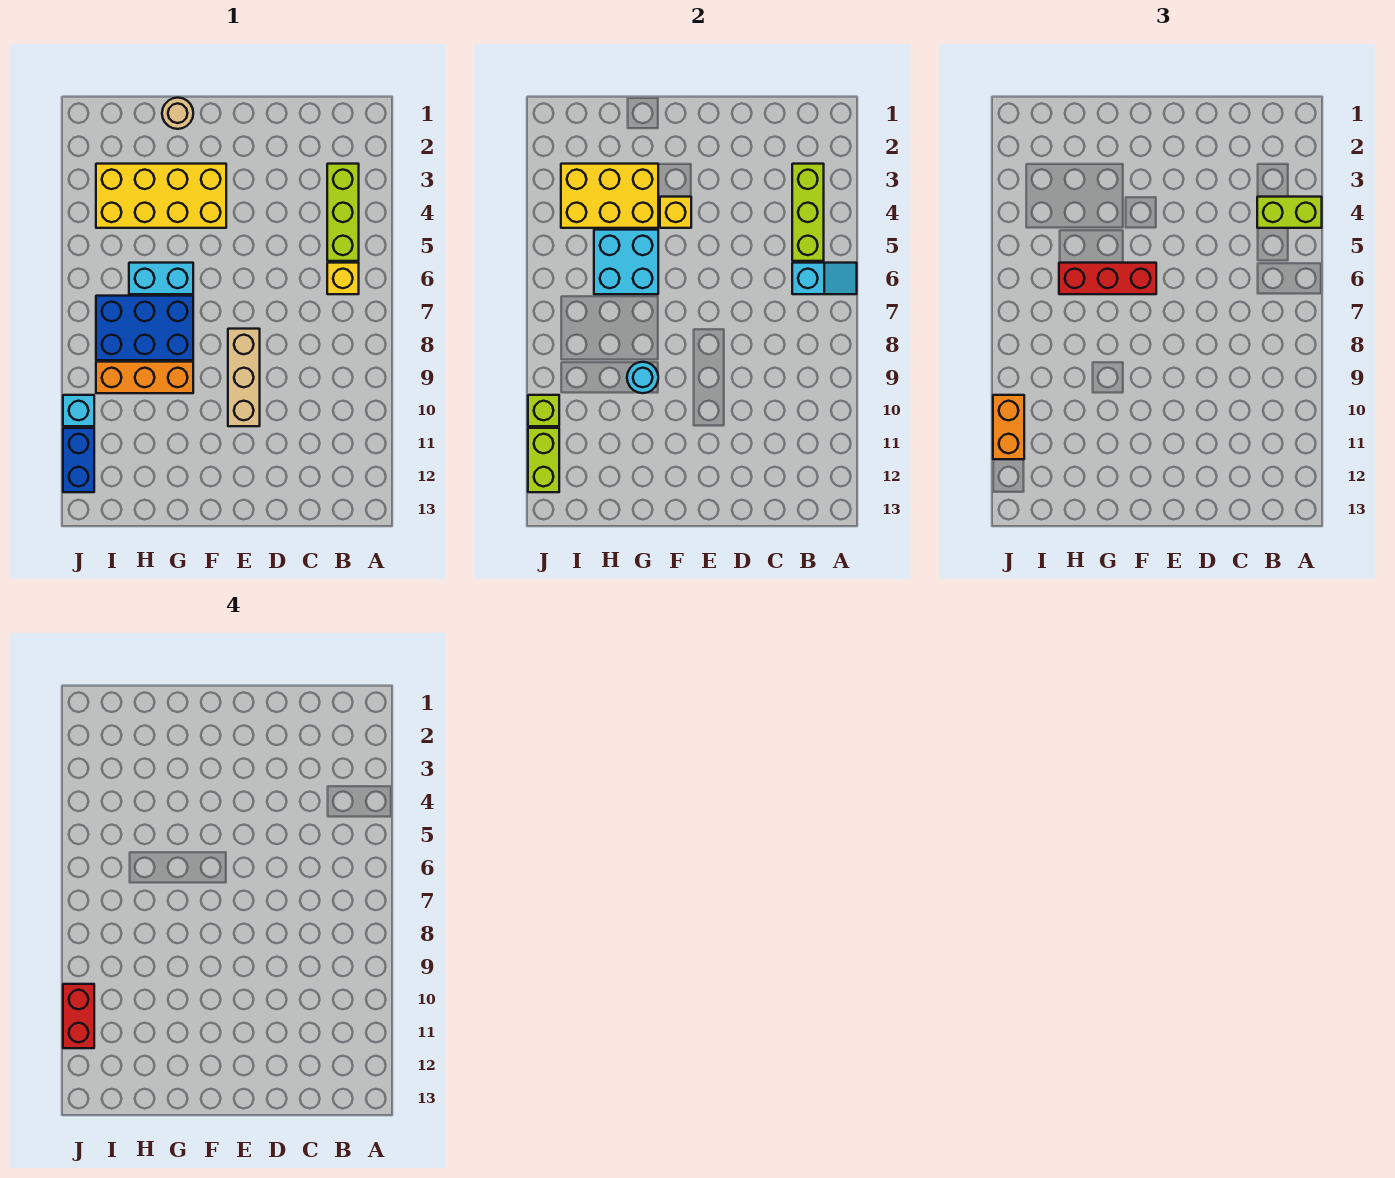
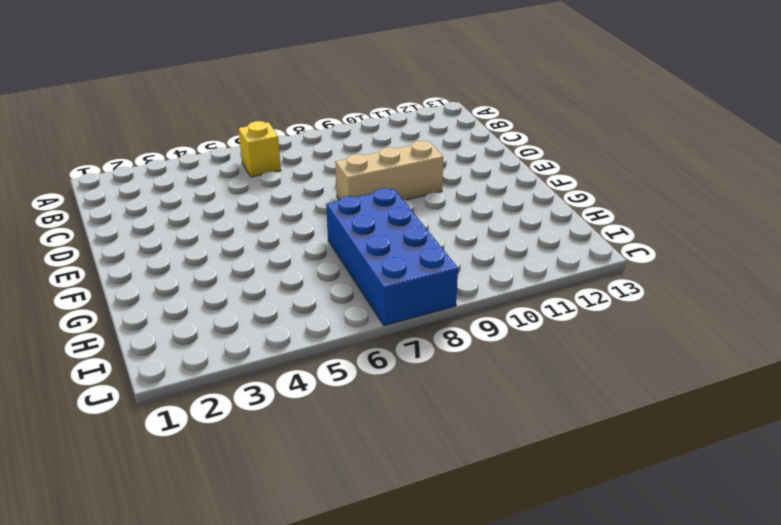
blue 2x4 brick [326,188,458,326] -> blue 2x3 brick [96,296,193,360]
none -> lime 1x3 brick [327,164,359,261]
none -> yellow 2x4 brick [96,164,226,228]
none -> tan 1x1 round brick [162,98,193,129]

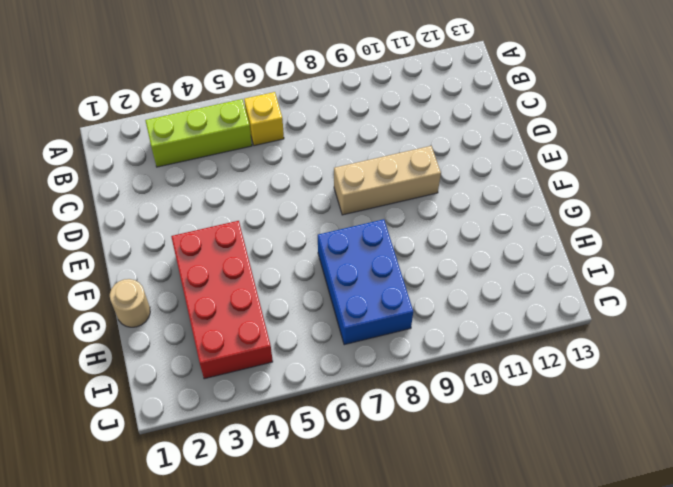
red 2x4 brick [171,221,273,379] -> yellow 2x4 brick [96,164,226,228]
none -> cyan 1x2 brick [129,263,193,294]
none -> orange 1x3 brick [96,362,193,393]
none -> cyan 1x1 brick [63,395,94,426]

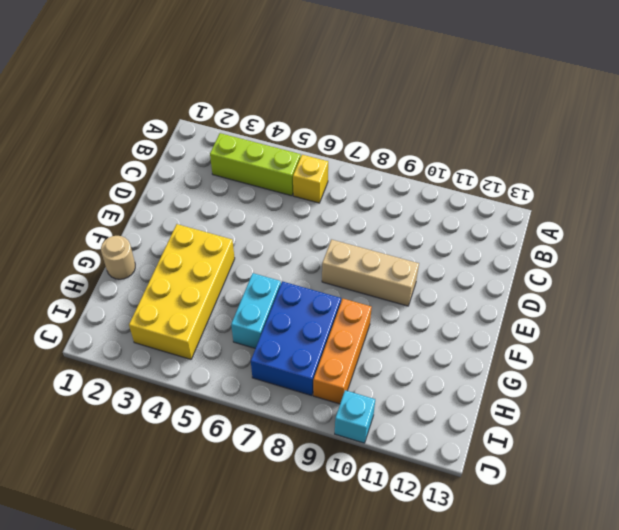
none -> blue 1x2 brick [63,428,94,492]
none -> cyan 1x2 slope [792,263,857,294]
none -> lime 1x3 brick [792,164,824,261]

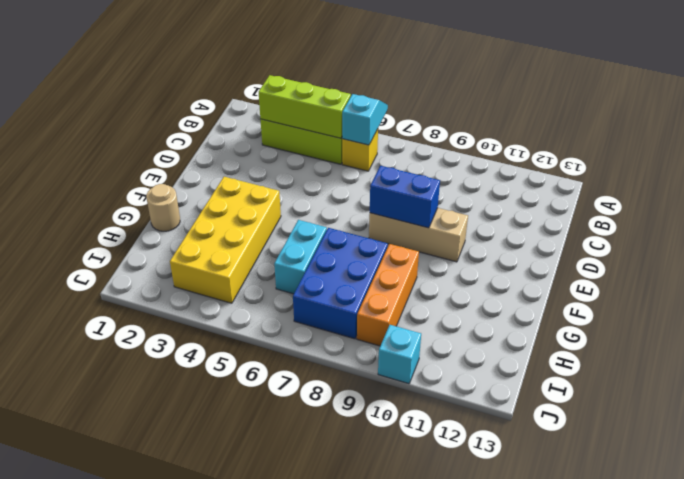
blue 1x2 brick [370,166,440,228] -> blue 1x2 brick moved to [63,428,94,492]
none -> yellow 1x1 brick [660,197,691,228]
none -> yellow 2x3 brick [561,164,658,228]
none -> cyan 2x2 brick [594,230,658,294]

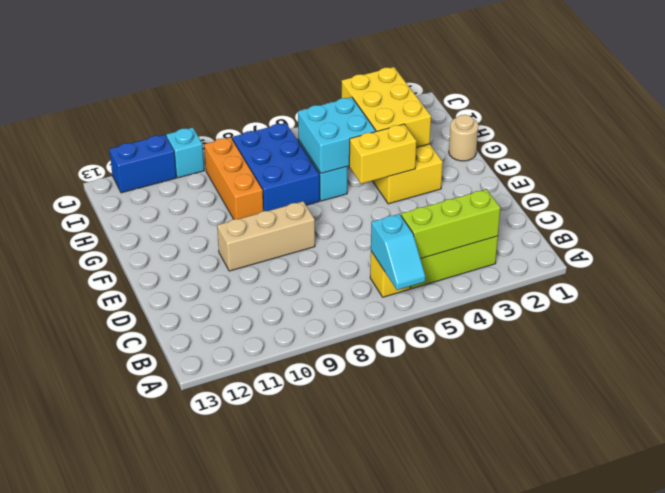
yellow 1x2 brick [349,124,416,184] -> yellow 1x1 brick [660,197,691,228]
none -> cyan 1x1 round brick [627,362,658,393]
none -> lime 1x1 brick [528,395,559,426]
none -> lime 1x2 brick [528,428,559,492]

